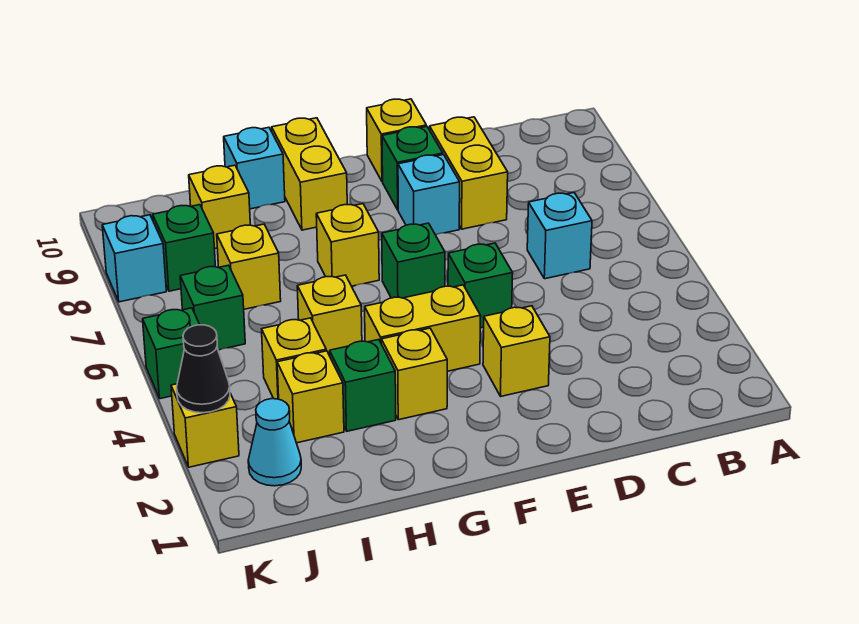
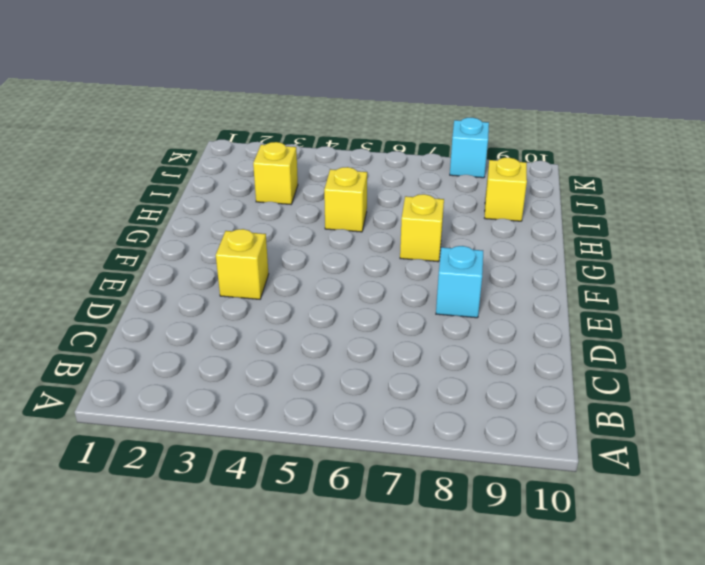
none -> cyan 1x1 brick [527,193,592,279]
none -> yellow 1x2 brick [430,117,508,229]
none -> green 1x1 brick [448,243,513,328]

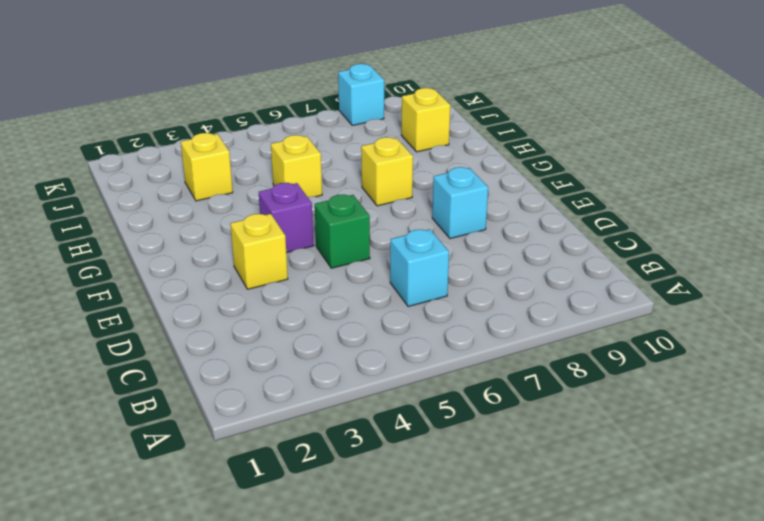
purple 1x1 brick [259,183,314,253] -> yellow 1x2 brick [365,285,481,371]
none -> yellow 1x2 brick [430,117,508,229]
none -> green 1x1 brick [382,126,443,210]
none -> yellow 1x1 brick [367,99,426,182]

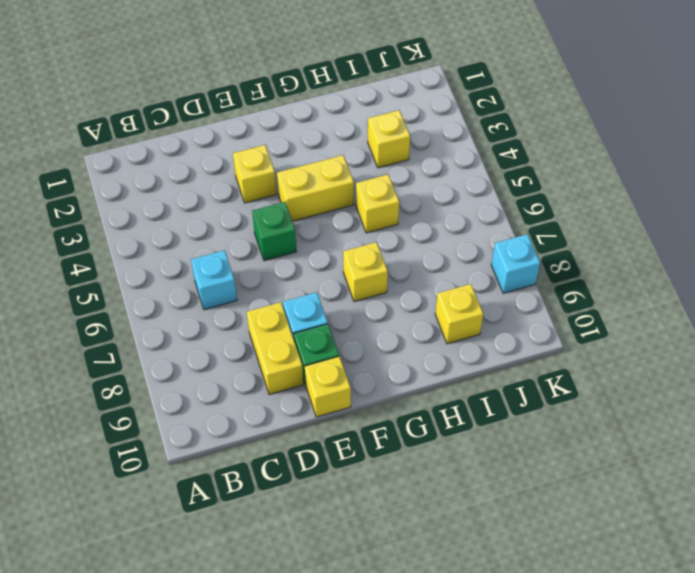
none -> green 1x1 brick [382,223,445,298]
none -> yellow 1x1 brick [381,328,447,420]
none -> yellow 1x2 brick [272,118,347,230]

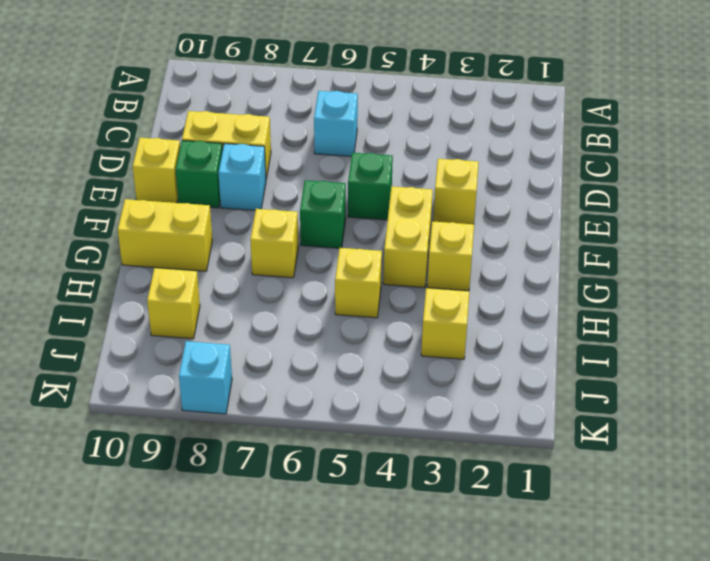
none -> green 1x1 brick [330,340,396,431]
none -> cyan 1x1 brick [224,127,285,209]
none -> yellow 1x1 brick [262,318,326,399]

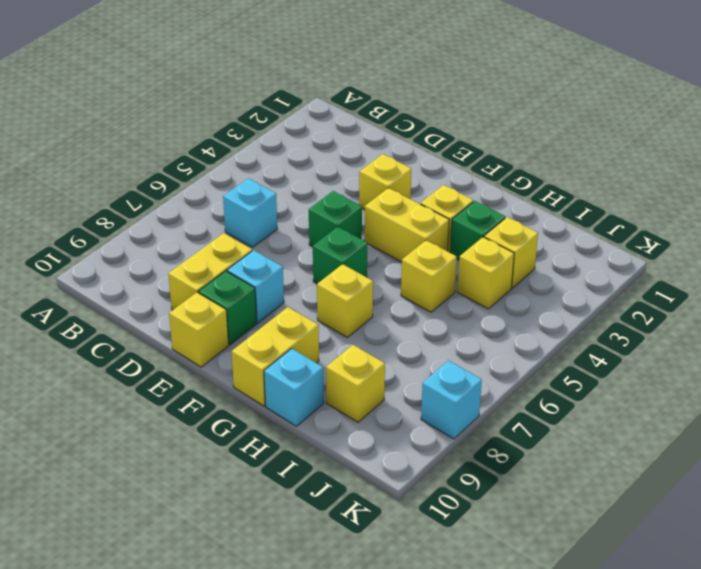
none -> yellow 1x1 brick [217,224,281,309]
none -> cyan 1x1 cone [248,399,301,486]
none -> green 1x1 brick [180,265,245,350]

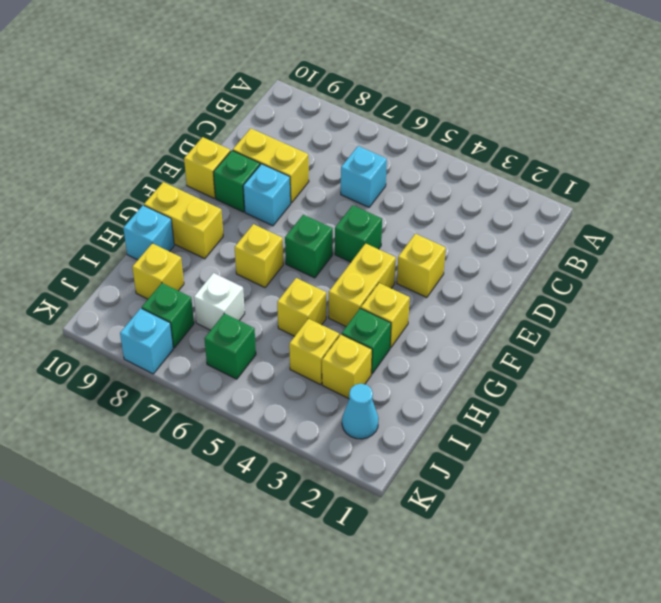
white 1x1 brick [194,273,245,330] -> yellow 1x1 brick [217,224,281,309]
none -> yellow 1x1 brick [171,384,239,467]
none -> green 1x1 brick [143,308,200,399]
none -> black 1x1 cone [177,325,230,413]

